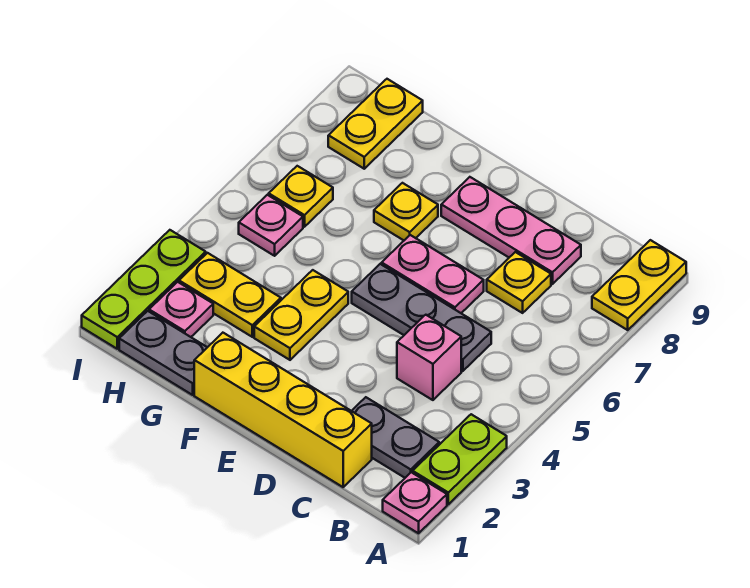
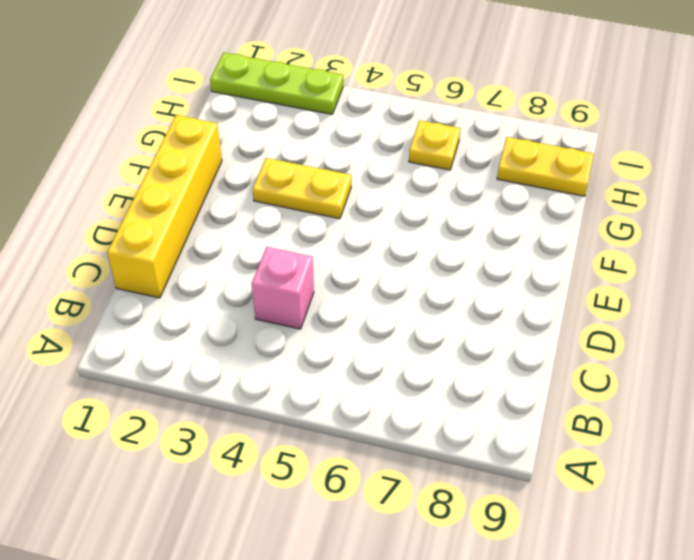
none -> pink 1x1 plate [383,472,447,533]
none -> lime 1x2 plate [413,414,507,504]
none -> yellow 1x2 plate [592,240,686,330]

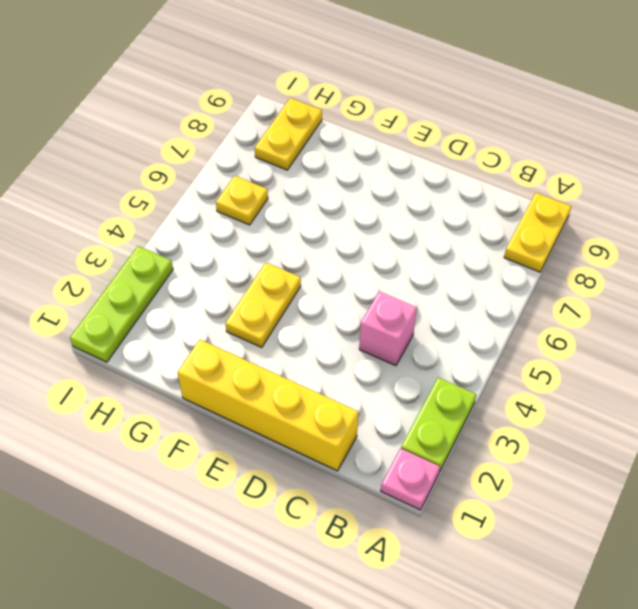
none -> grey 1x2 plate [352,397,439,478]
none -> grey 1x3 plate [352,264,491,371]
none -> yellow 1x1 plate [487,252,551,313]

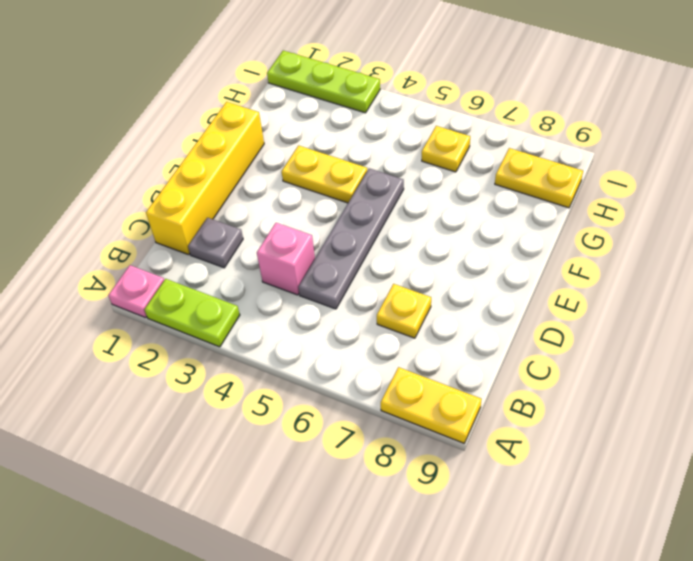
grey 1x1 plate [188,218,243,268] -> grey 1x2 plate [352,397,439,478]
grey 1x4 plate [299,168,404,309] -> grey 1x3 plate [352,264,491,371]
none -> pink 1x3 plate [441,177,581,284]
none -> pink 1x2 plate [382,235,484,313]
none -> yellow 1x1 plate [374,183,438,240]

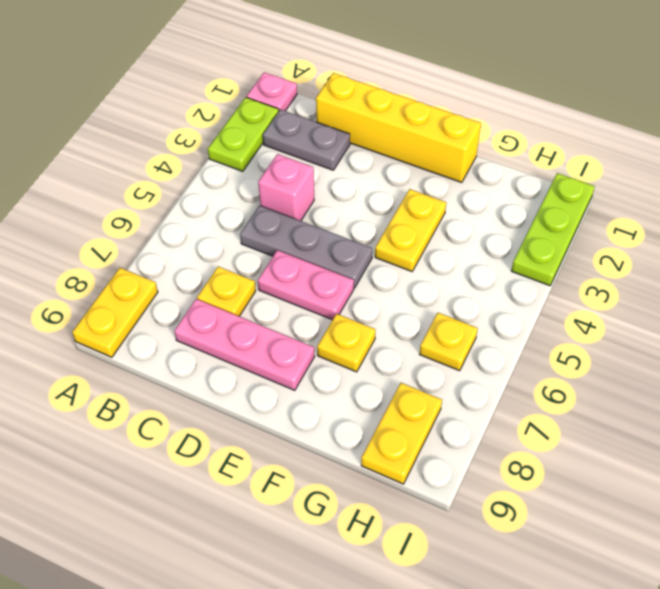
none -> grey 1x2 plate [119,311,207,395]
none -> yellow 1x2 plate [179,253,281,337]
none -> pink 1x1 plate [149,282,213,337]

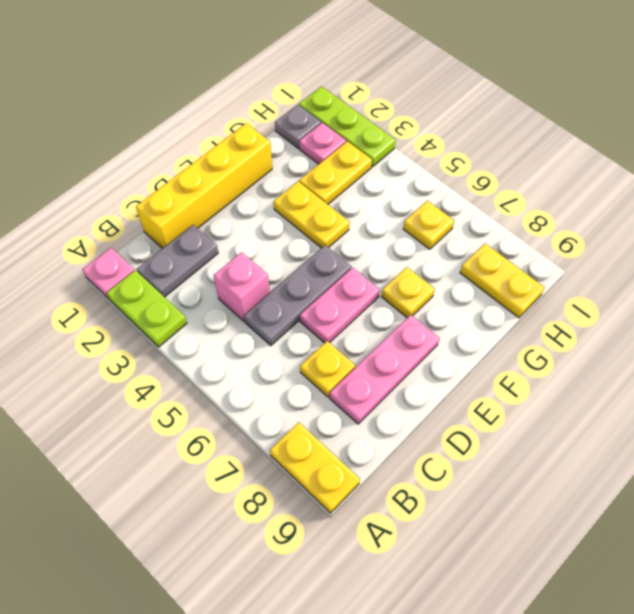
grey 1x1 plate [275,105,321,148] -> grey 1x2 plate [119,311,207,395]
none -> pink 1x1 plate [239,195,303,256]

